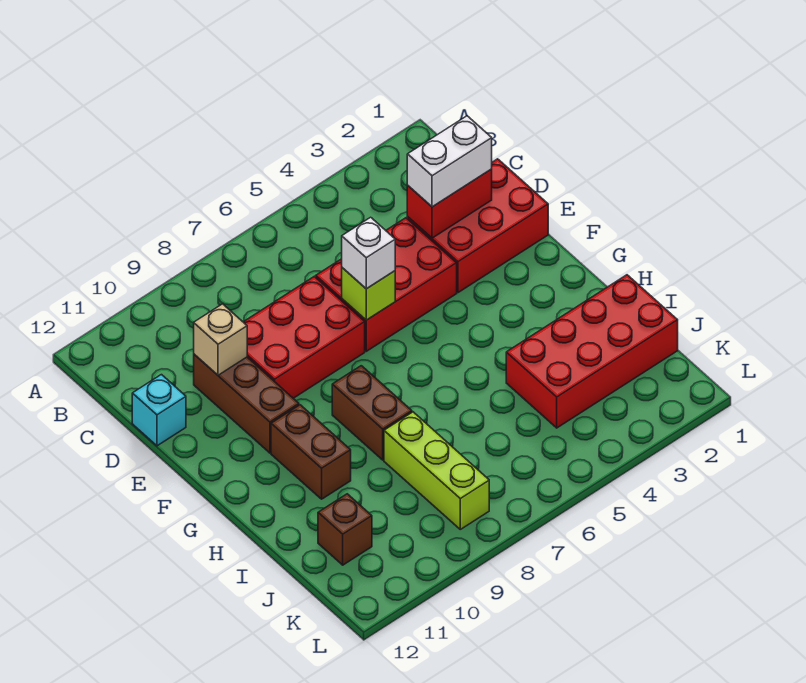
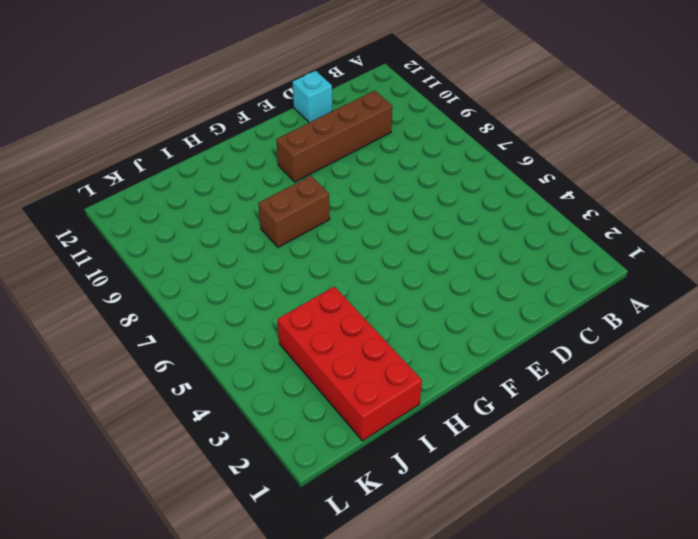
brown 1x4 brick [276,91,392,182] -> brown 1x3 brick [194,354,299,453]
none -> red 2x3 brick [407,159,548,293]
none -> red 2x3 brick [316,218,457,351]
none -> red 2x3 brick [244,277,365,398]

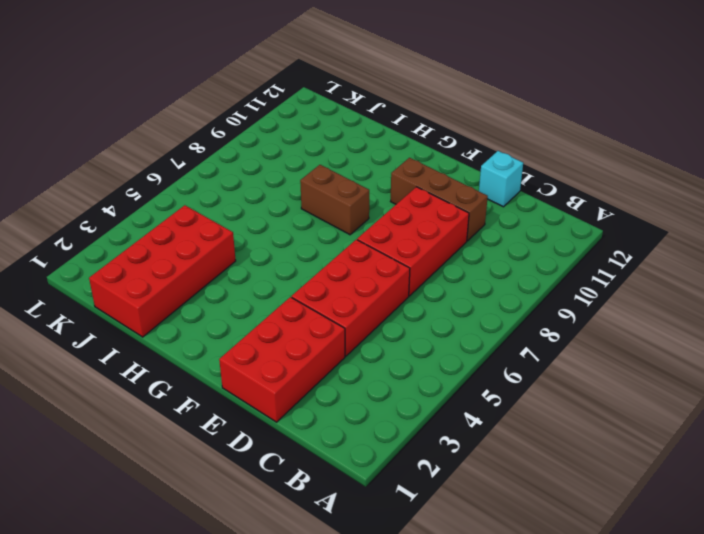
none -> brown 1x2 brick [271,405,351,499]
none -> lime 1x3 brick [384,412,489,529]
none -> brown 1x1 brick [318,494,372,565]

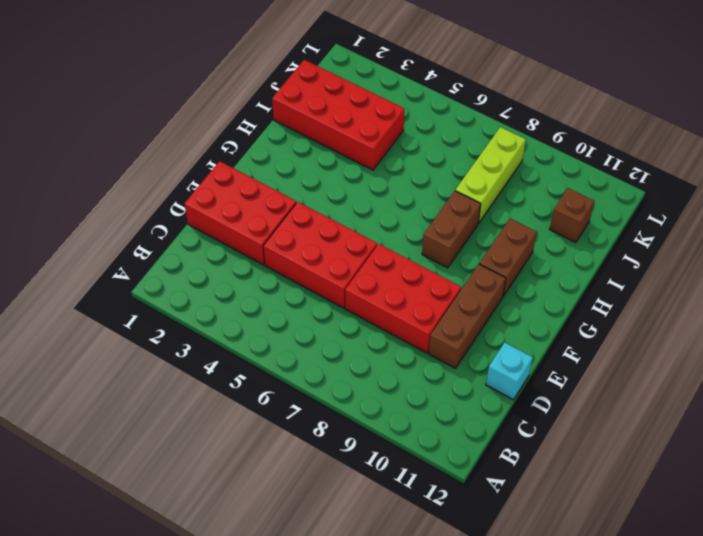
none -> red 1x2 brick [407,169,492,238]
none -> tan 1x1 brick [194,304,247,375]
none -> lime 1x1 brick [342,268,395,320]

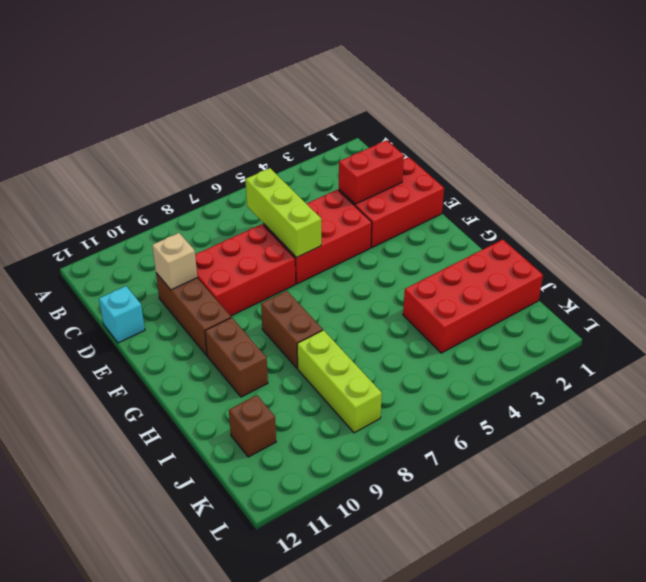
lime 1x3 brick [245,168,321,258] -> lime 1x1 brick [342,268,395,320]
none -> white 1x2 brick [407,116,492,207]
none -> white 1x1 brick [342,217,395,289]

